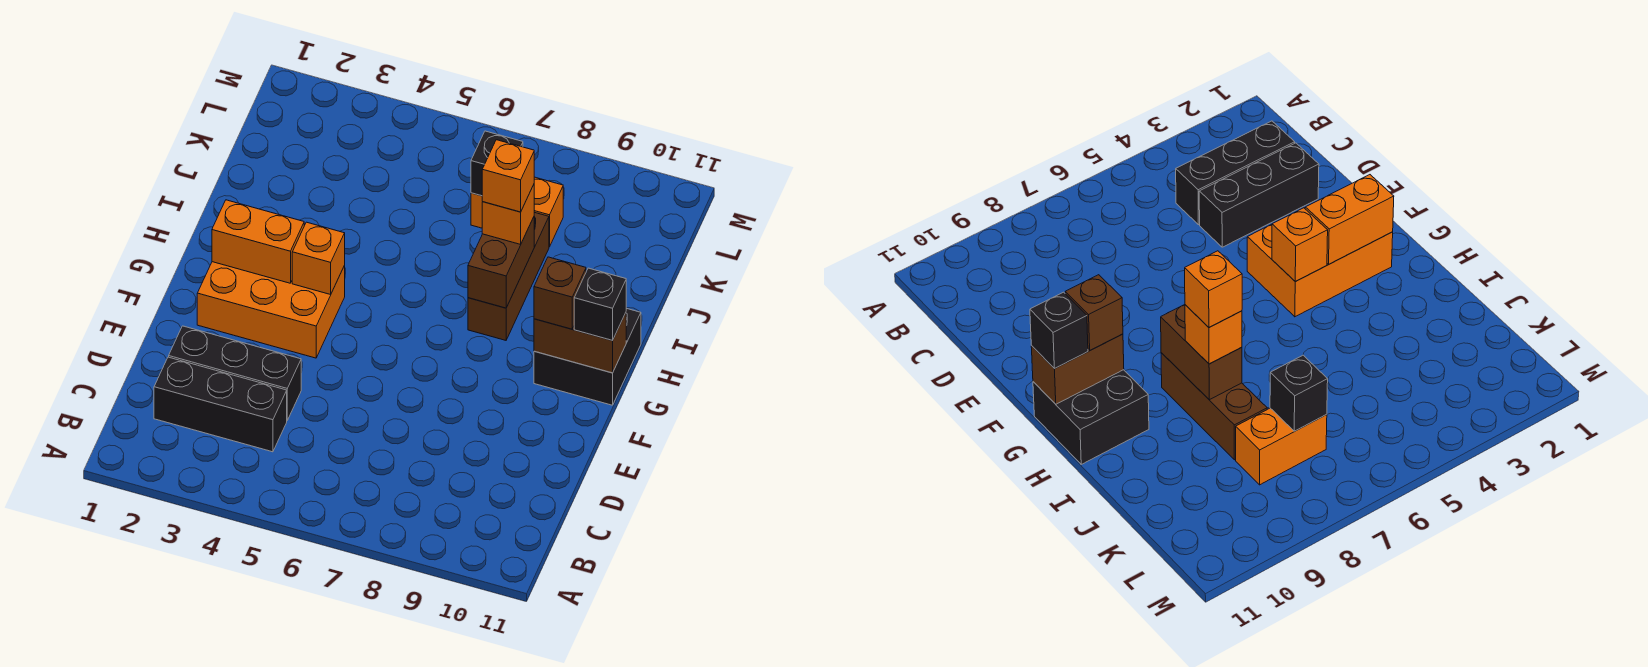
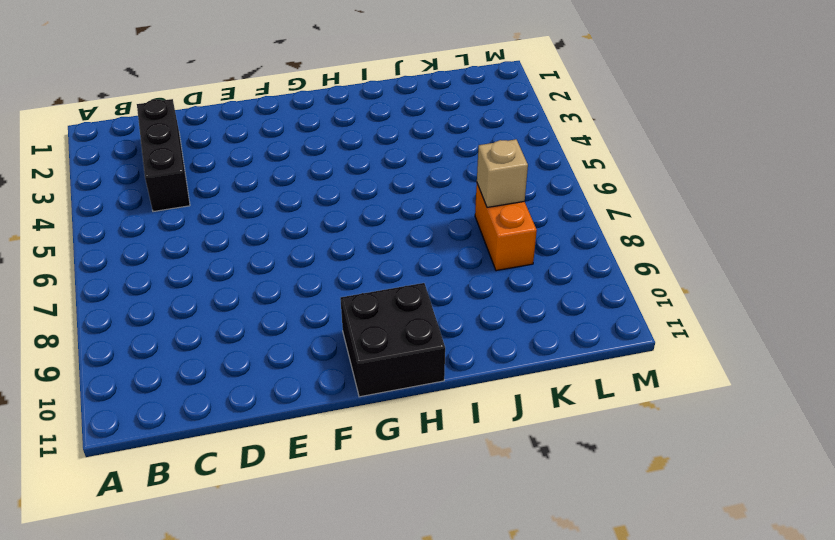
tan 1x1 brick [477,139,528,207] -> black 1x1 brick [471,131,523,196]
none -> black 1x3 brick [169,326,301,420]
none -> orange 2x3 brick [197,262,345,358]
none -> brown 1x3 brick [468,212,549,340]

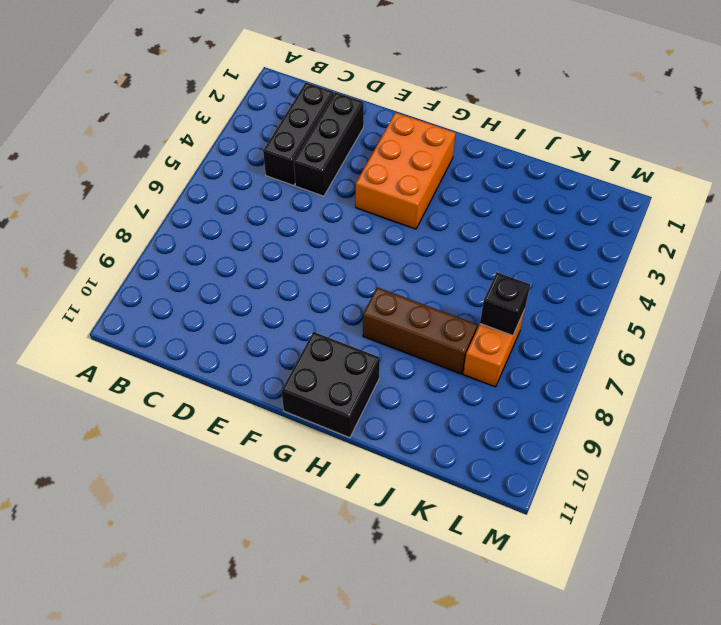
none -> orange 1x2 brick [212,200,304,283]
none -> orange 1x1 brick [292,222,345,294]
none -> brown 1x2 brick [534,313,626,373]

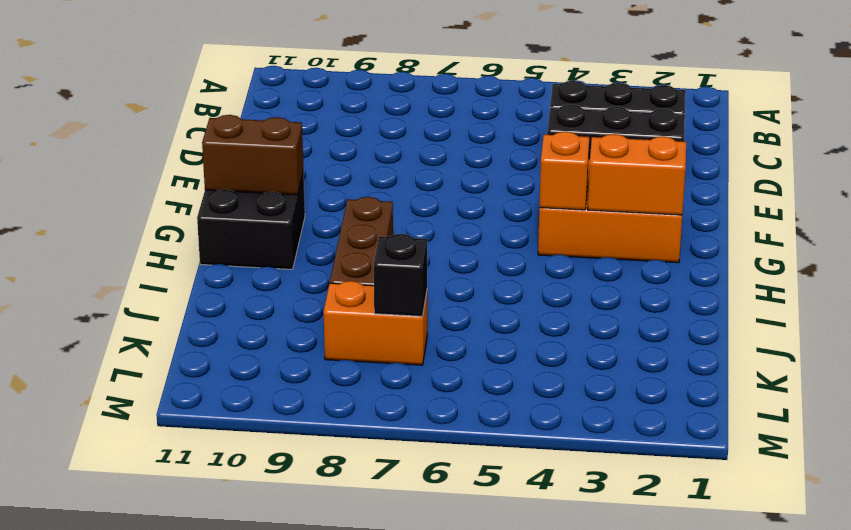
none -> brown 1x2 brick [468,217,534,308]
none -> brown 1x1 brick [534,257,586,329]
none -> black 1x1 brick [574,268,626,341]

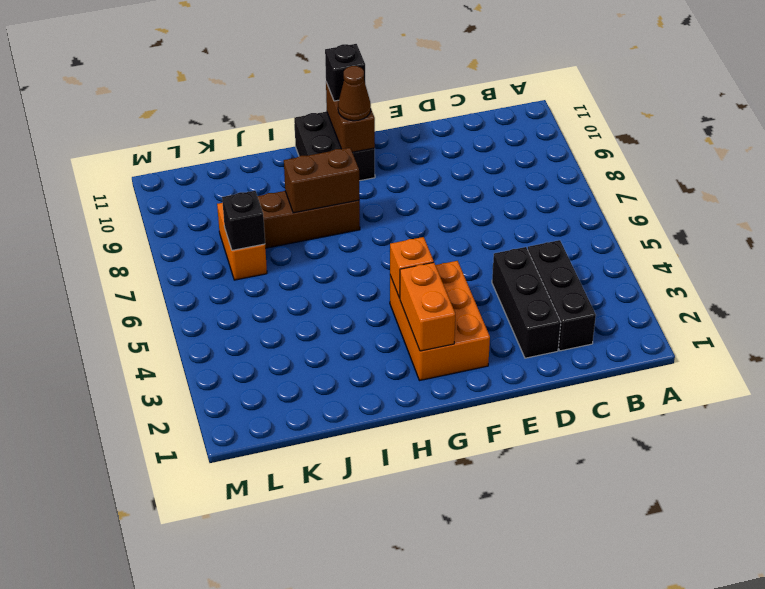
brown 1x1 cone [338,66,371,121] -> brown 1x1 brick [534,257,586,329]
none -> orange 1x1 brick [482,185,534,244]
none -> orange 1x1 brick [482,140,534,212]

